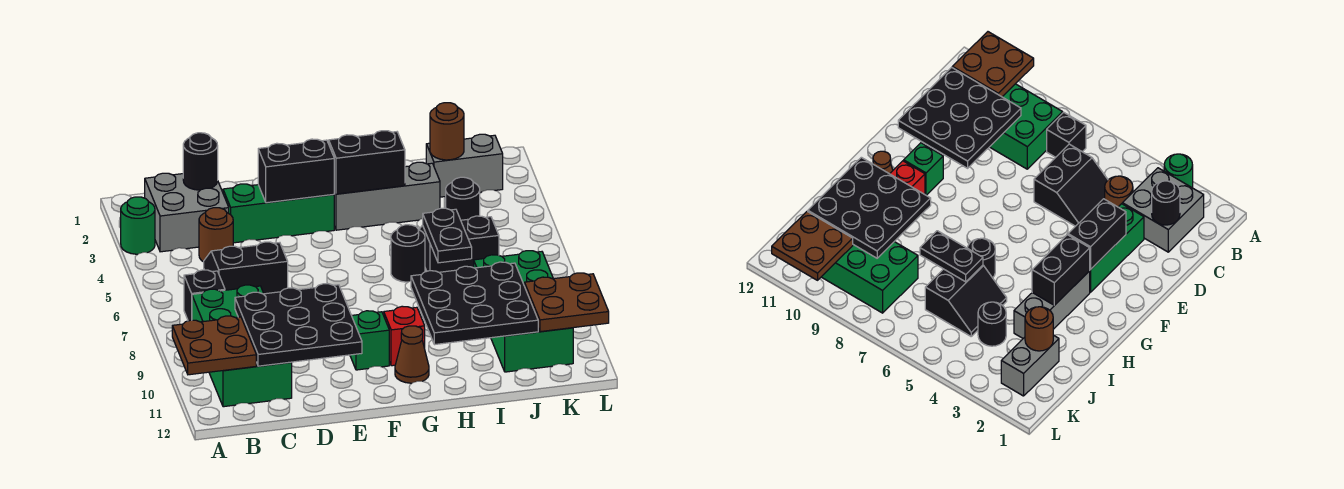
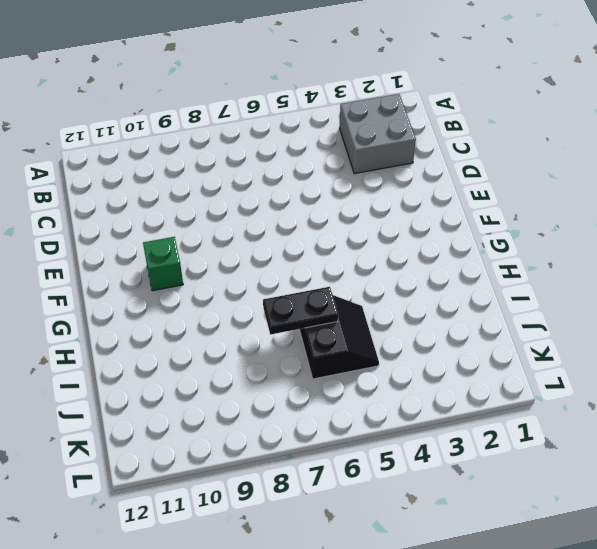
none -> green 1x1 round brick [121,197,155,254]
none -> black 1x1 brick [184,270,225,321]
none -> green 2x4 brick [192,285,292,407]

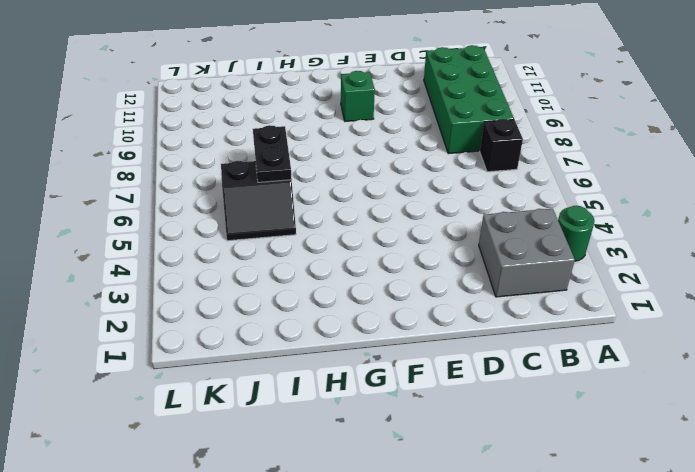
none -> brown 1x1 round brick [199,208,233,262]
none -> black 2x2 slope [204,242,288,294]
none -> green 1x3 brick [223,184,334,243]

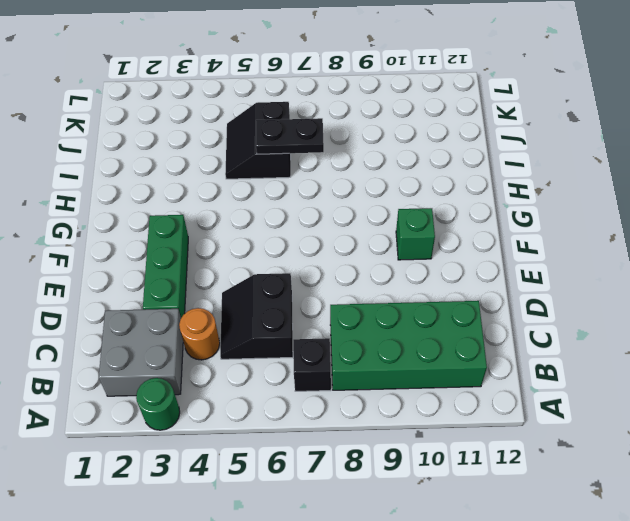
orange 1x1 round brick [179,308,220,360] -> brown 1x1 round brick [199,208,233,262]
none -> grey 1x3 brick [334,162,440,230]
none -> red 1x1 brick [384,306,425,366]
none -> brown 1x1 cone [395,326,429,383]

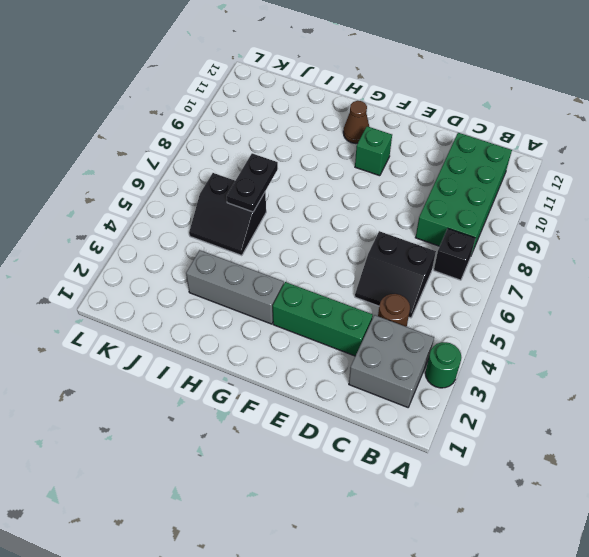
none -> red 1x1 brick [384,306,425,366]
none -> black 1x1 round brick [391,225,425,282]
none -> grey 1x2 brick [426,134,503,197]

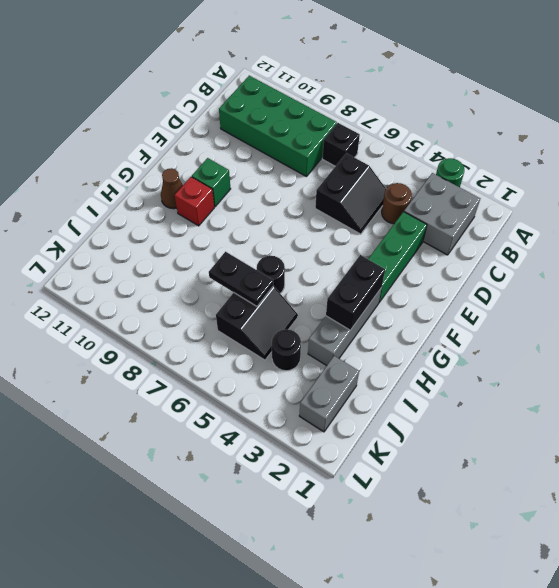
none -> green 2x4 brick [474,251,573,372]
none -> brown 2x2 plate [172,316,256,375]
none -> black 1x1 round brick [183,133,218,190]

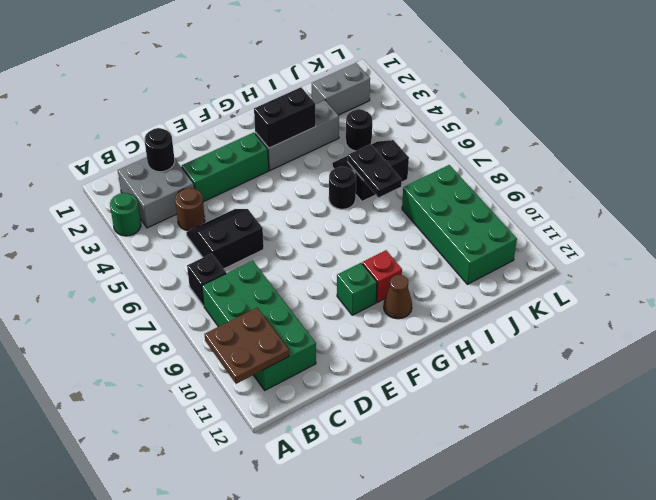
none -> black 3x3 plate [235,284,362,366]
none -> black 1x2 brick [258,139,334,203]
none -> black 3x3 plate [411,262,538,345]

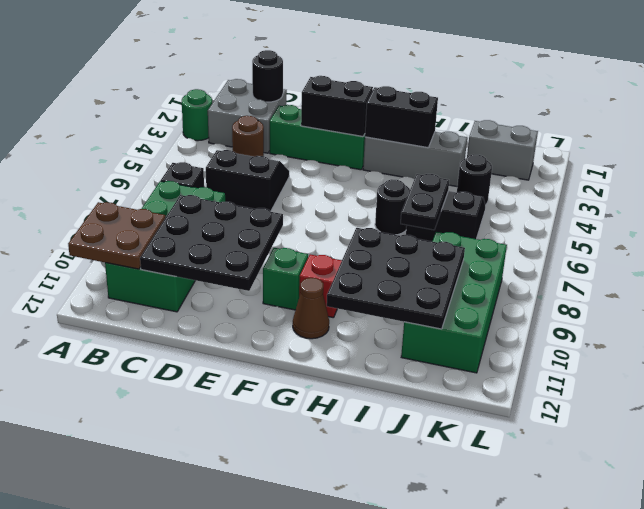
none -> brown 1x1 round brick [430,103,464,160]
none -> brown 2x2 plate [525,273,609,332]

